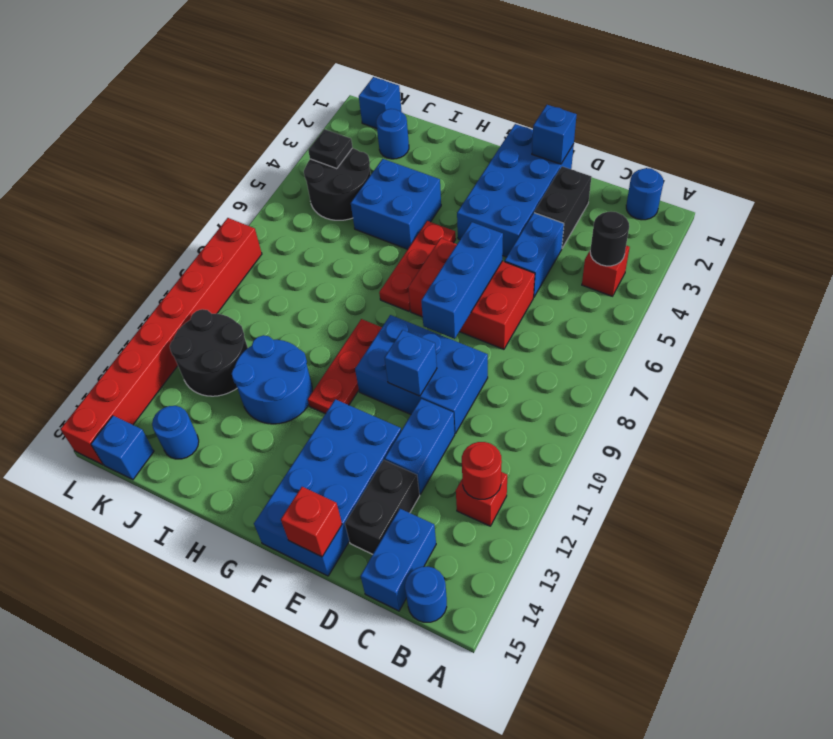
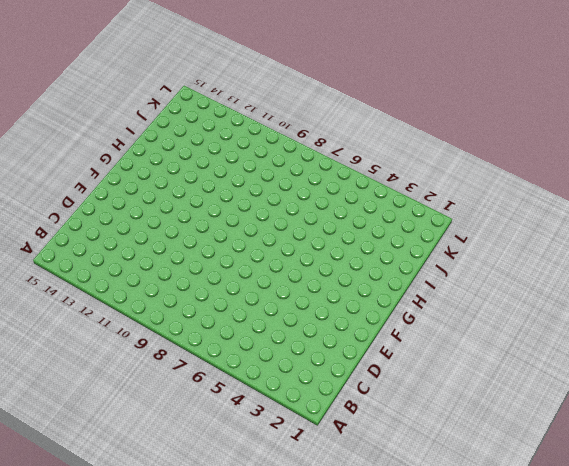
none -> blue 1x1 round brick [626,168,663,220]
none -> red 1x1 brick [582,246,630,296]
none -> red 1x1 brick [456,472,507,526]
none -> blue 1x1 round brick [405,567,447,622]

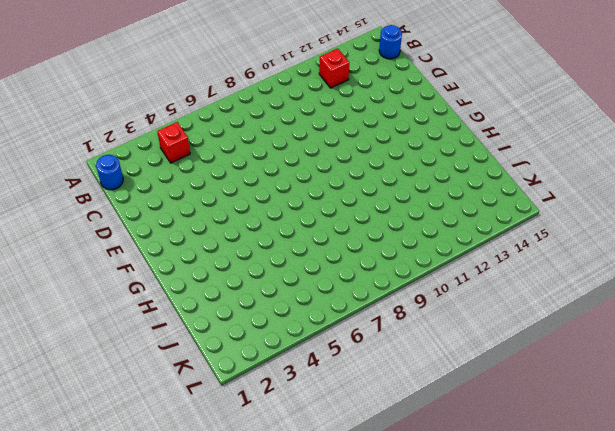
none -> blue 1x2 brick [361,509,436,611]
none -> black 1x2 brick [534,166,591,248]
none -> blue 1x2 brick [505,213,564,297]
none -> red 2x3 brick [408,238,535,349]

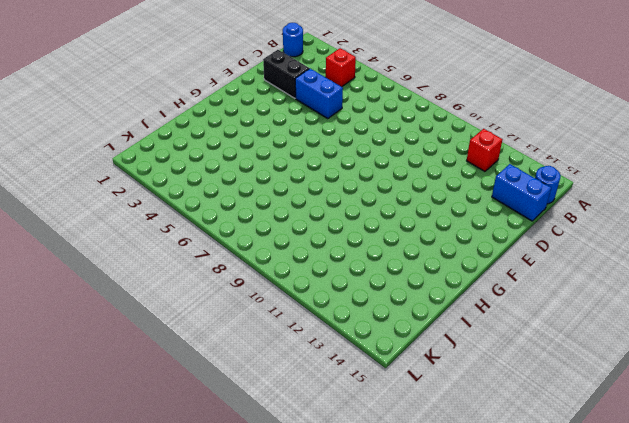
none -> red 2x3 brick [408,238,535,349]
none -> blue 2x3 brick [355,315,488,433]
none -> blue 1x2 brick [385,399,455,494]
none -> black 1x2 brick [345,460,420,554]

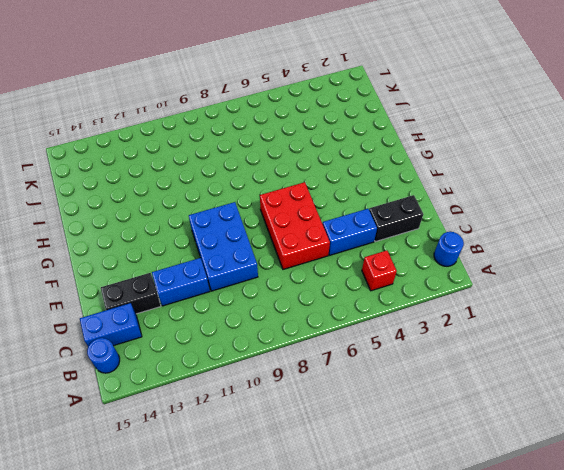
none -> red 1x1 brick [456,472,507,526]
none -> blue 2x4 brick [457,124,574,257]
none -> blue 2x4 brick [254,399,401,576]
none -> red 1x3 plate [379,221,456,311]

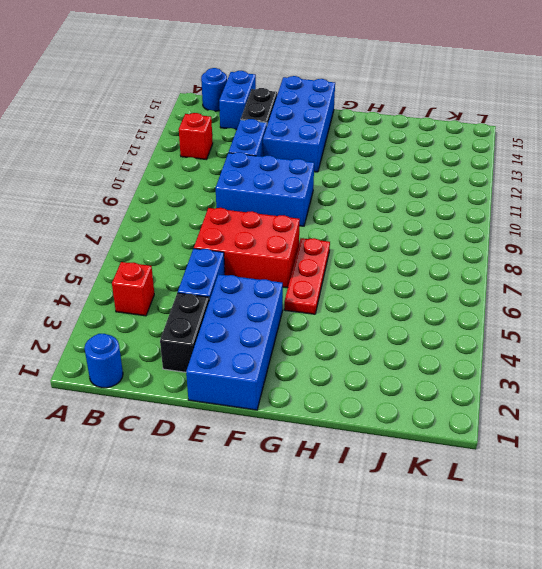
none -> red 1x3 plate [308,319,382,414]
none -> blue 2x2 brick [351,159,441,249]
none -> blue 2x2 round brick [232,335,312,424]
none -> blue 1x1 round brick [376,109,409,159]

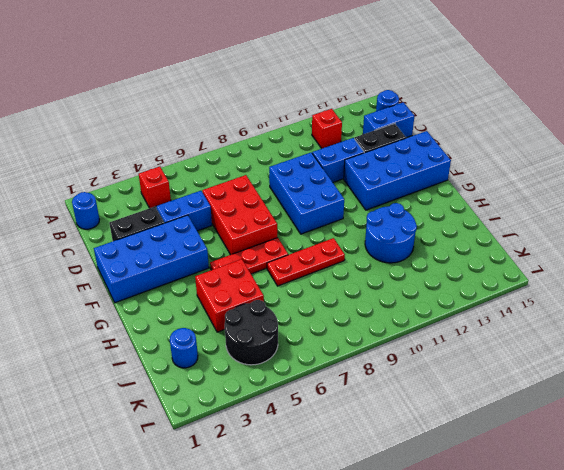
red 2x2 brick [195,259,264,332] -> blue 2x2 brick [351,159,441,249]
red 1x3 plate [267,238,345,286] -> red 1x3 plate moved to [308,319,382,414]
none -> black 2x2 round brick [170,309,248,396]
none -> blue 1x1 round brick [152,406,199,459]
none -> blue 1x1 brick [359,77,402,128]
none -> blue 1x1 brick [91,416,154,480]

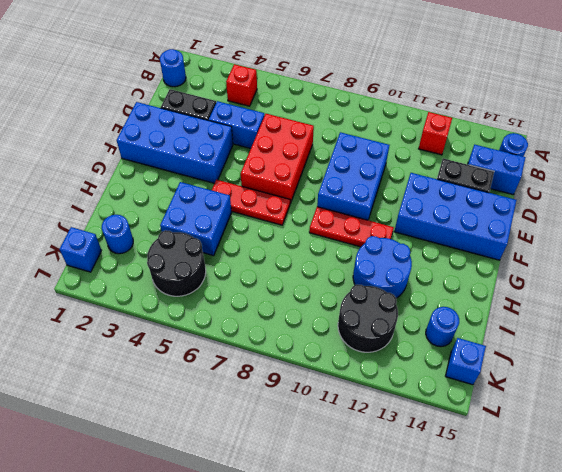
none -> blue 1x2 brick [385,399,455,494]
none -> red 1x8 brick [61,218,262,465]
none -> black 1x1 round brick [590,212,629,266]
none -> red 1x1 round brick [462,442,502,499]

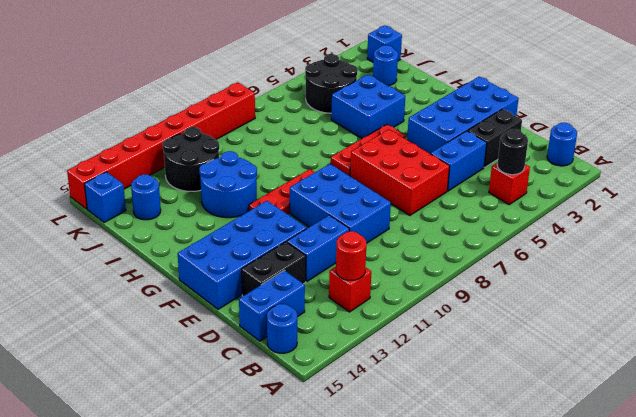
none -> blue 1x1 brick [532,105,577,164]
none -> blue 1x3 brick [421,222,503,339]
none -> blue 1x1 brick [385,330,437,396]
none -> red 1x1 brick [281,487,342,557]

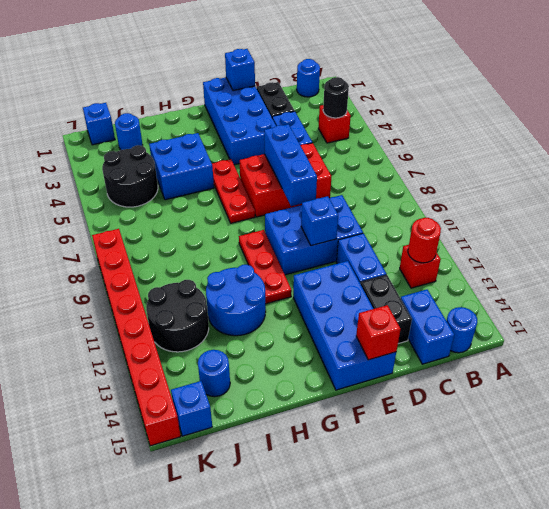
none -> black 1x1 plate [308,129,352,169]

